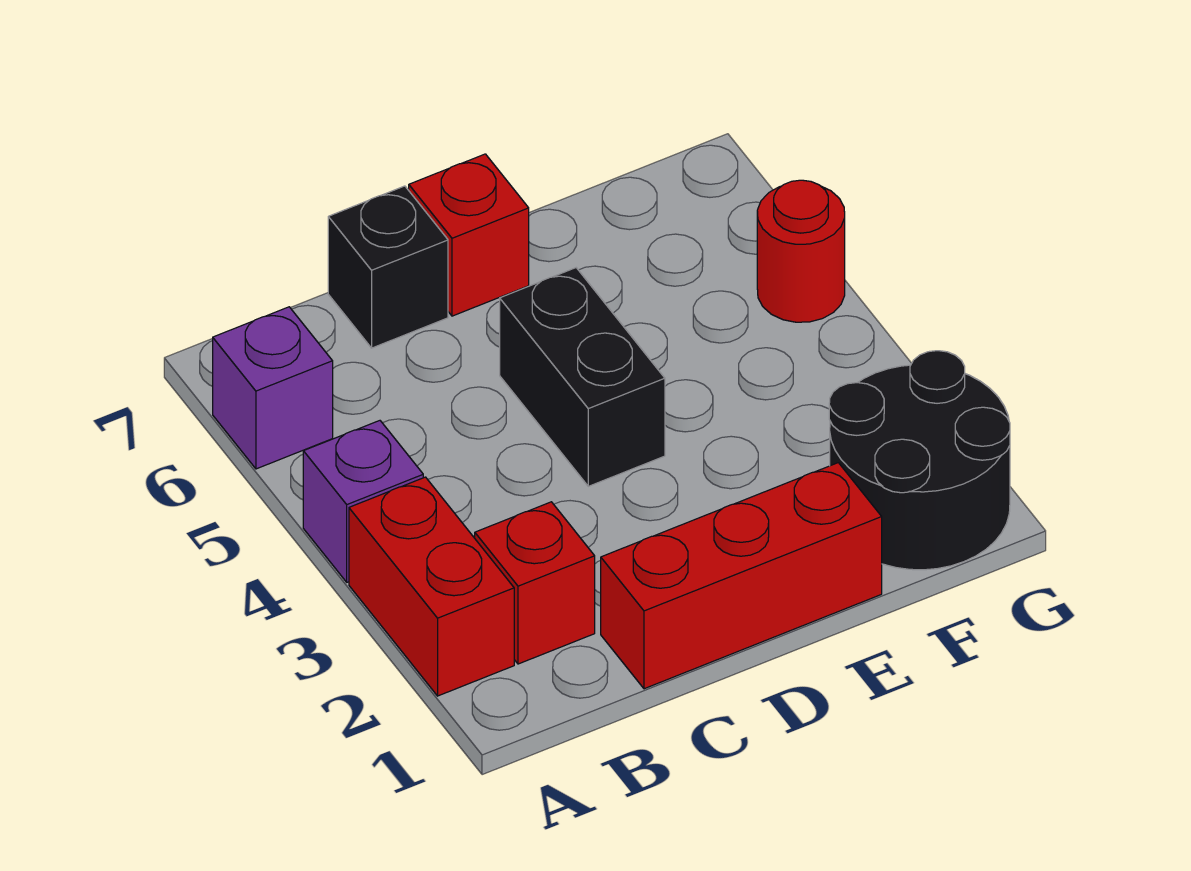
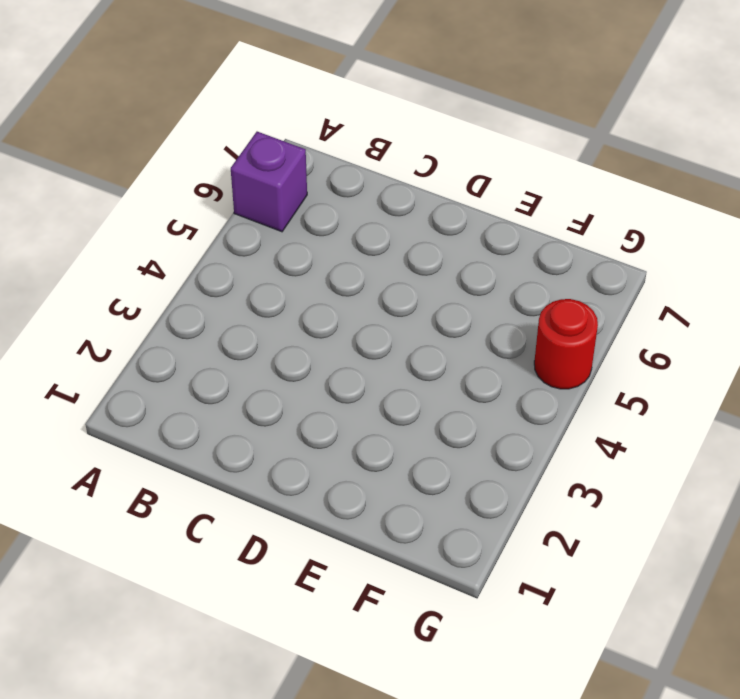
none -> red 1x2 brick [349,477,514,696]
none -> purple 1x1 brick [303,421,423,582]

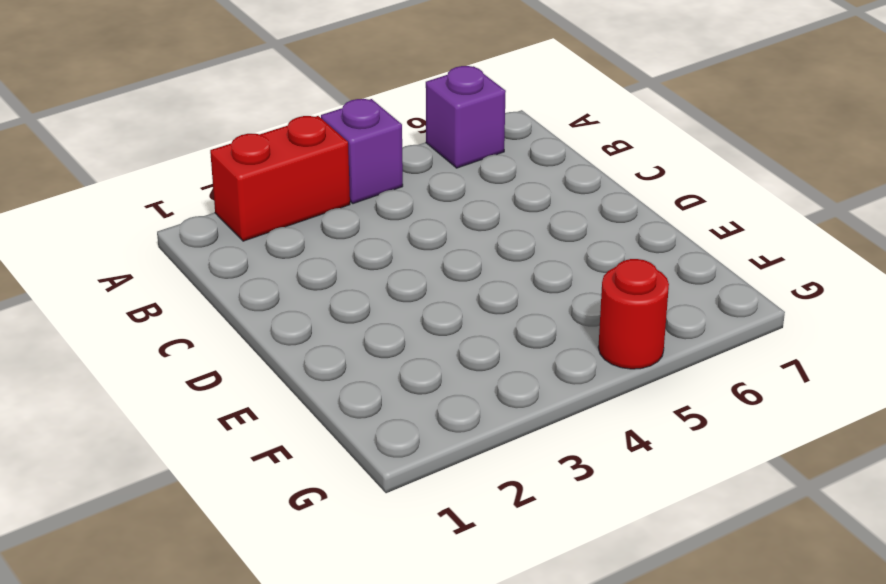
none -> red 1x1 brick [475,502,595,664]
none -> red 1x3 brick [601,463,882,689]

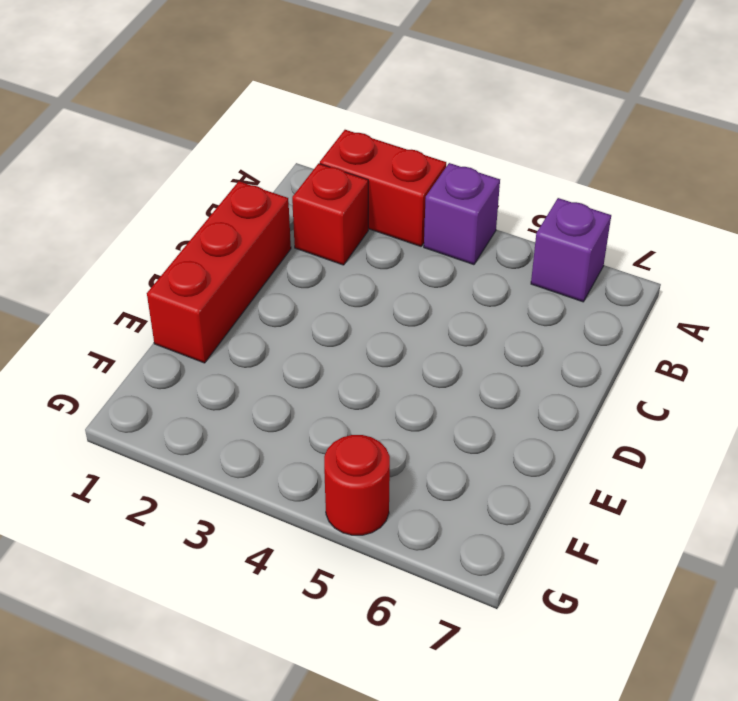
none -> black 1x1 brick [328,186,448,348]
none -> black 1x2 brick [500,268,665,486]

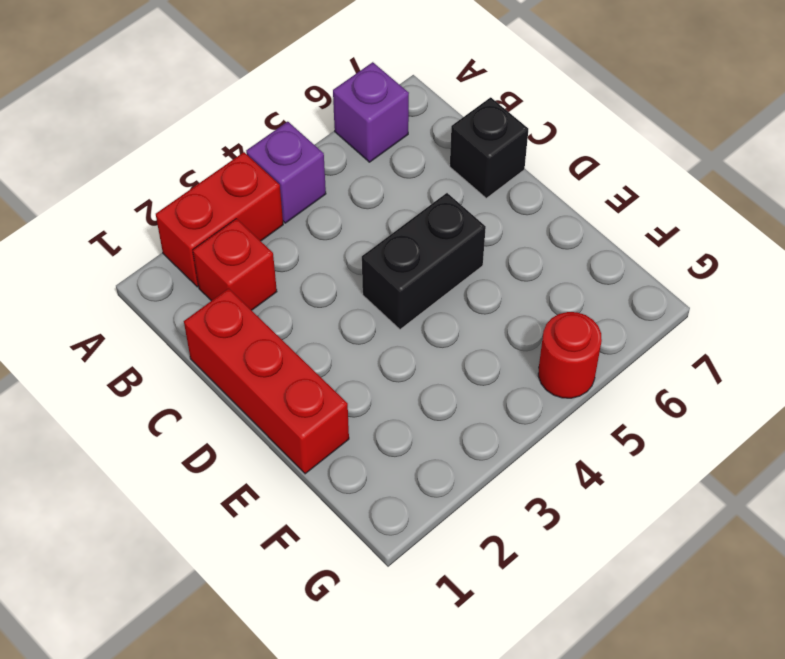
none -> red 1x1 brick [409,154,529,316]
none -> black 2x2 round brick [829,351,1010,570]

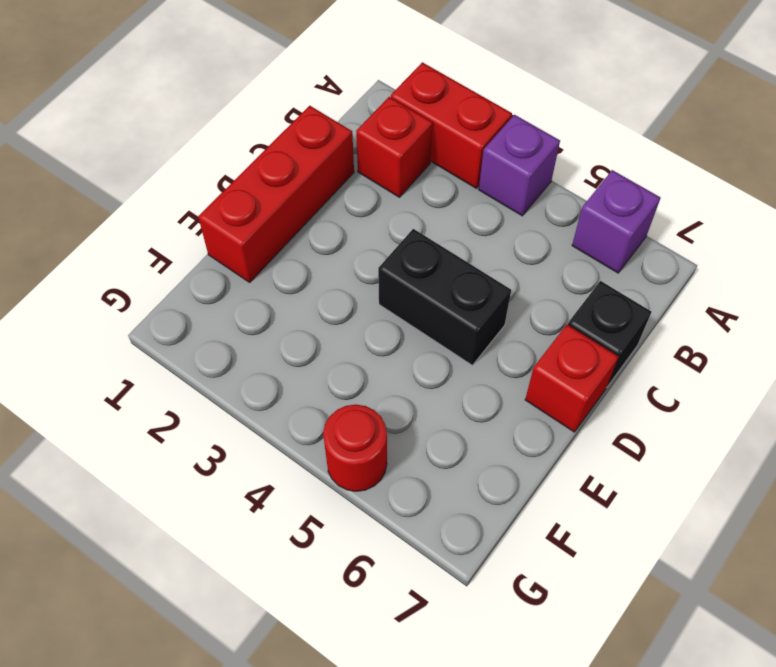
none -> black 2x2 round brick [829,351,1010,570]

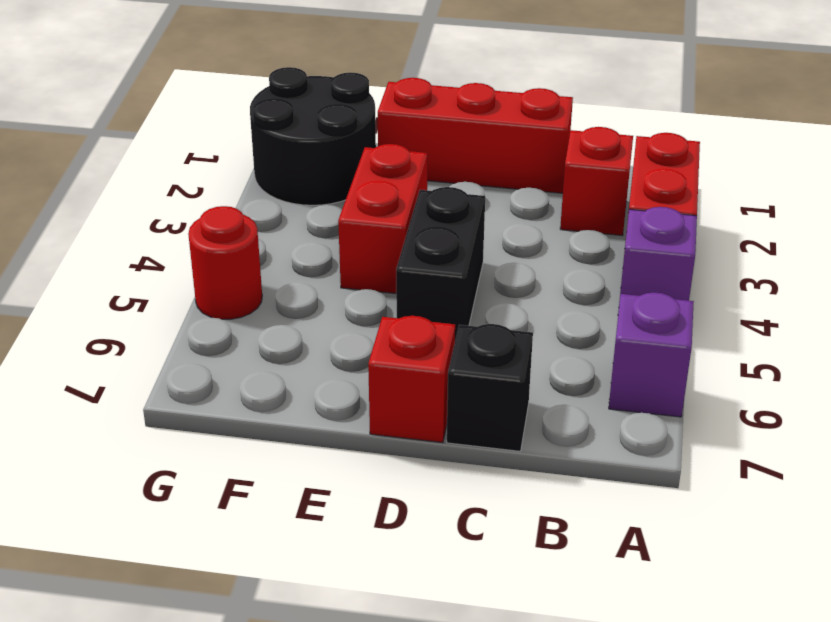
red 1x2 brick [338,144,427,294] -> none

